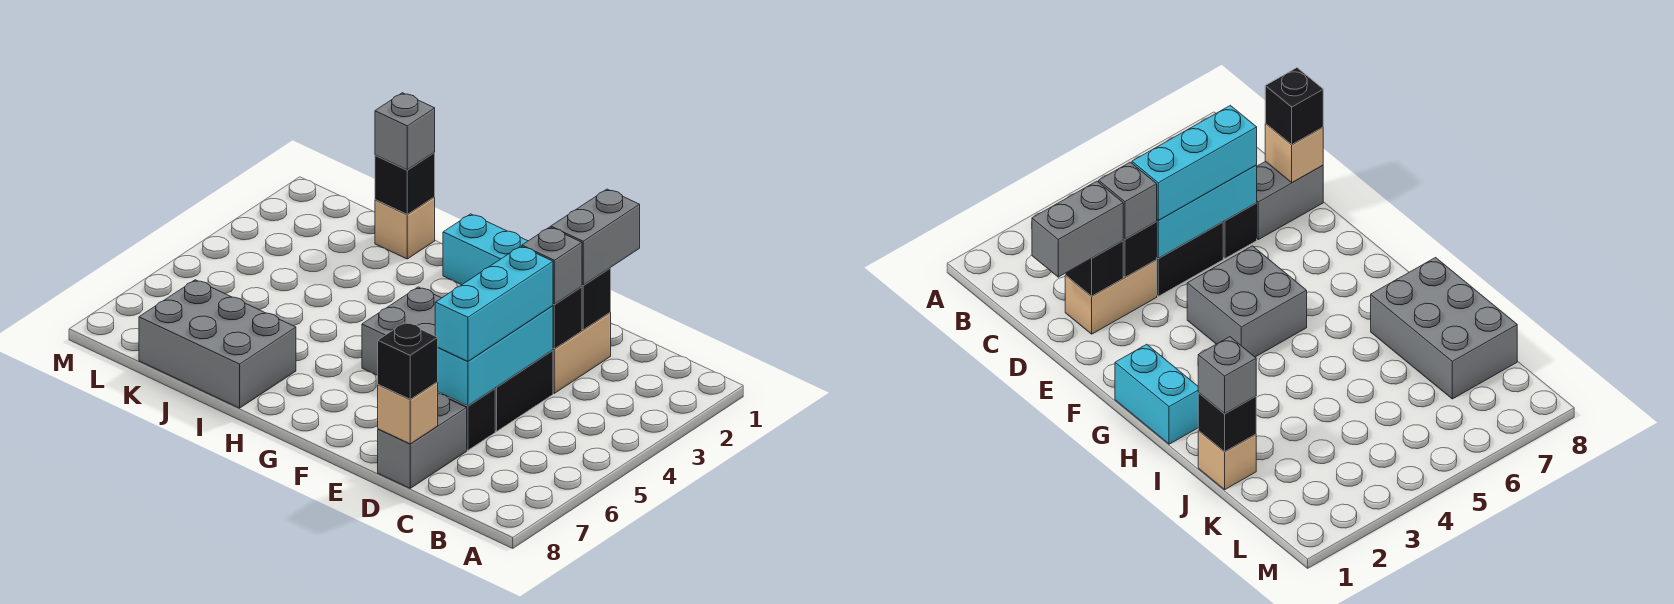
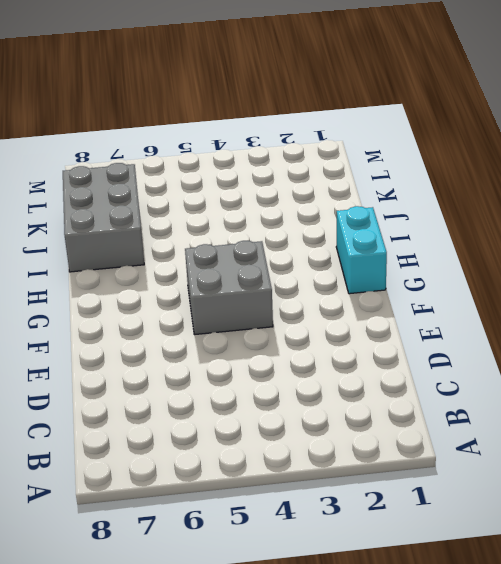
none -> tan 1x2 brick [553,313,611,393]
none -> black 1x2 brick [495,350,553,431]
none -> black 1x1 brick [438,389,495,450]

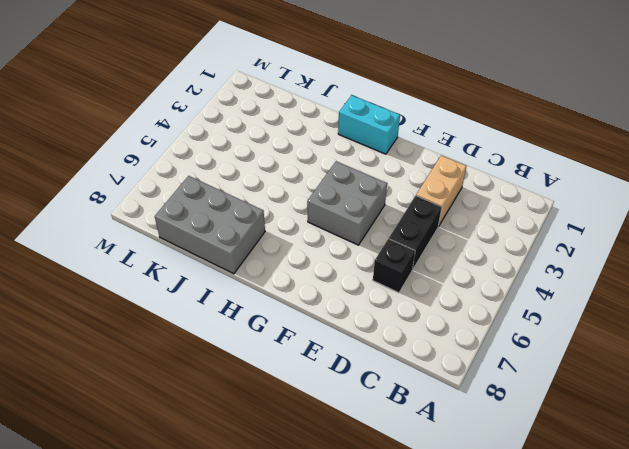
none -> grey 1x2 brick [378,394,467,488]
none -> tan 1x1 brick [375,197,435,259]
none -> black 1x1 brick [582,268,611,330]

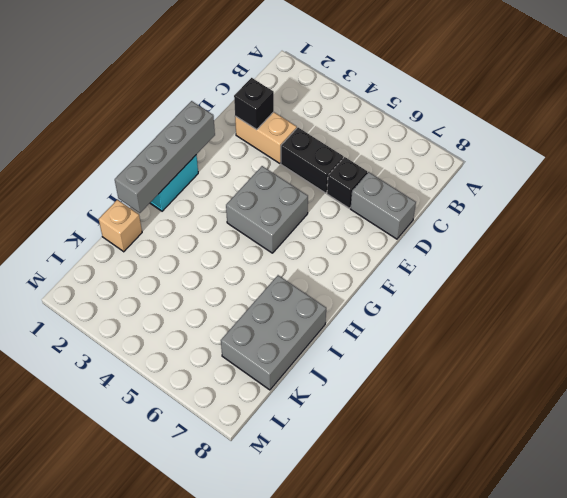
grey 1x4 brick [115,101,215,213] -> none
none -> black 1x1 brick [553,287,582,349]
none -> cyan 1x3 brick [438,306,553,406]
none -> tan 1x1 brick [378,382,438,444]

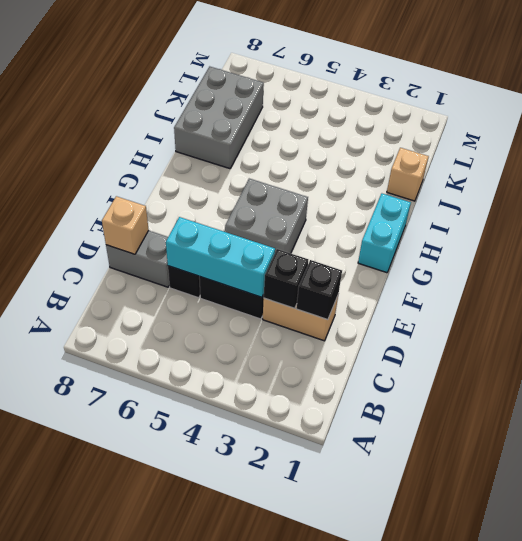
none -> black 1x1 brick [375,152,435,215]
none -> grey 1x2 brick [551,189,640,285]
none -> grey 1x1 brick [522,227,582,304]

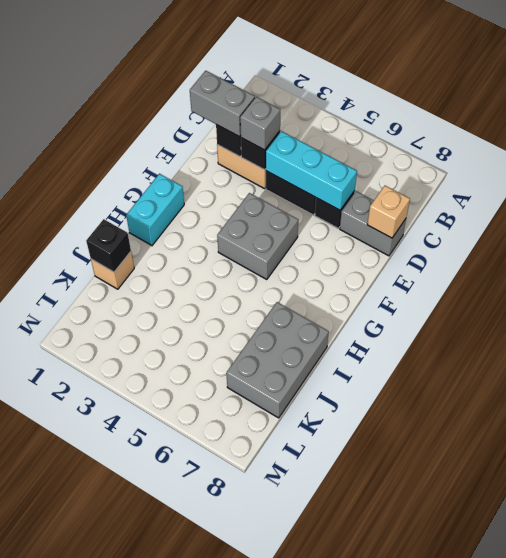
none -> cyan 1x3 brick [435,246,553,361]
none -> black 1x1 brick [378,322,438,399]
none -> grey 1x1 brick [375,93,435,170]

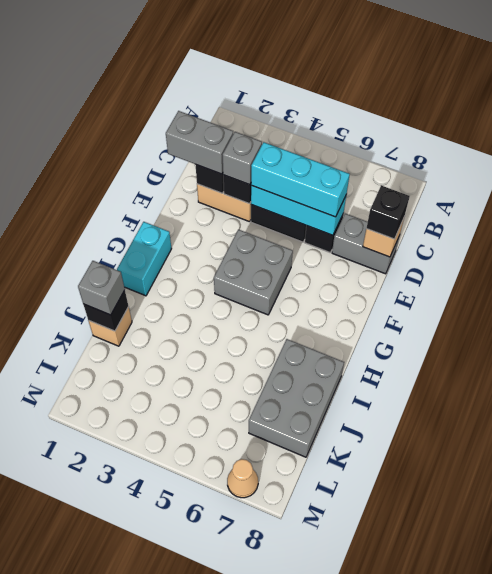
tan 1x1 cone [227,459,258,498] -> none

